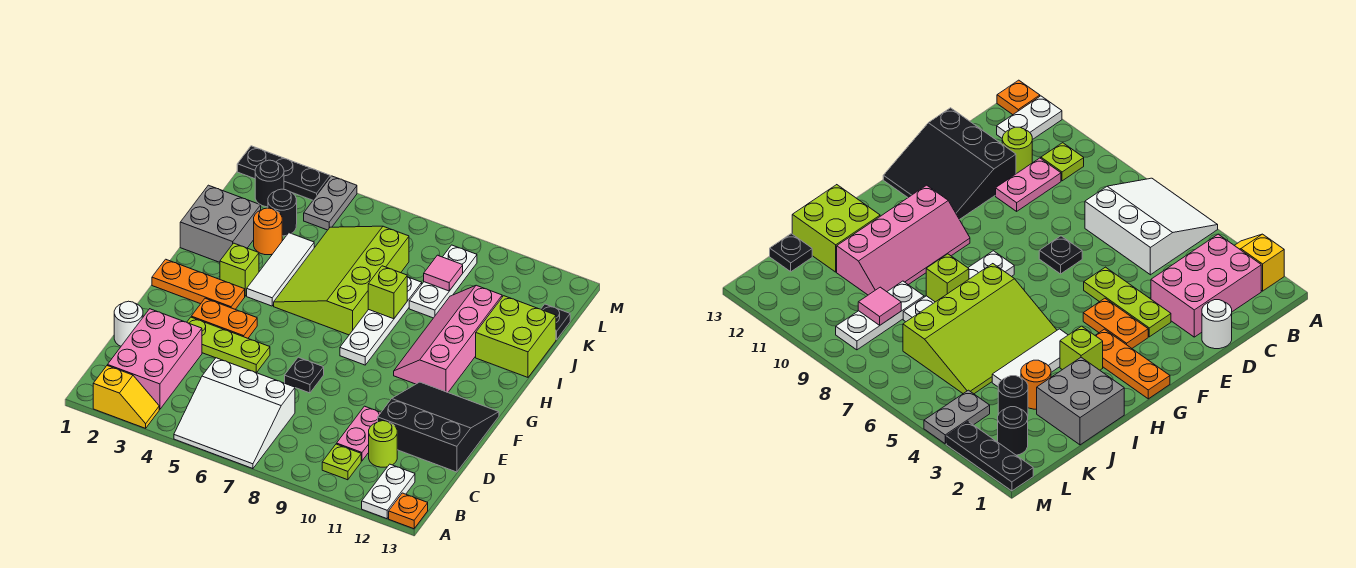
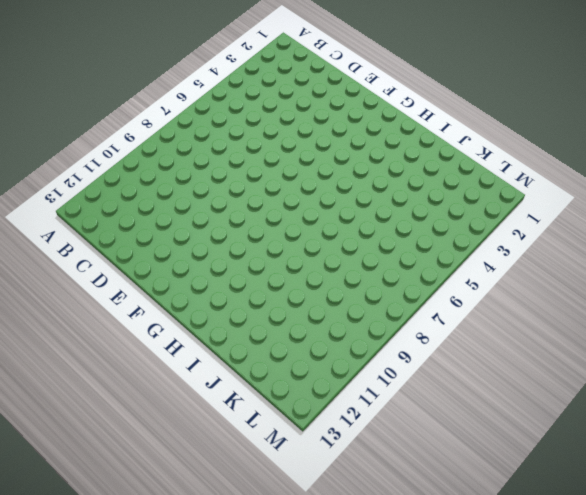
none -> yellow 1x2 slope [93,366,159,428]
none -> white 3x3 slope [174,358,295,469]
none -> white 1x2 plate [362,464,415,519]
none -> orange 1x1 plate [389,493,428,529]

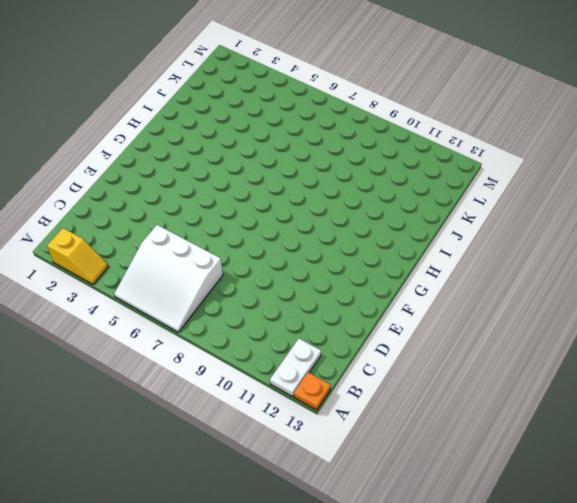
none -> pink 2x3 brick [108,309,202,410]
none -> lime 1x1 plate [322,444,361,480]
none -> pink 1x2 plate [337,406,381,461]
none -> lime 1x1 round brick [369,421,397,467]

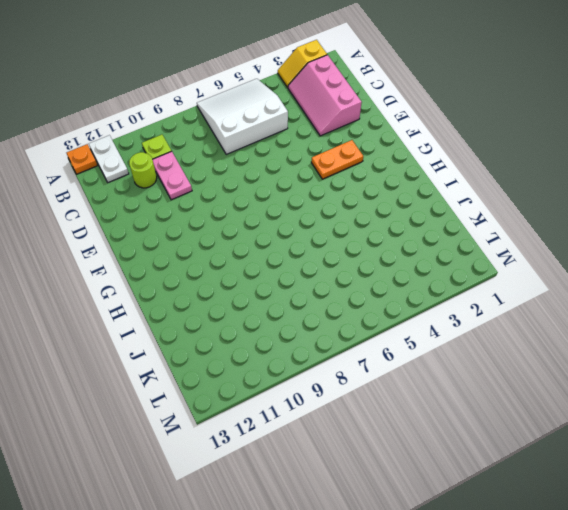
pink 2x3 slope [288,55,362,136] -> pink 2x3 brick [108,309,202,410]
none -> white 1x1 round brick [114,301,143,346]
none -> black 3x3 slope [378,382,499,472]
none -> lime 1x3 plate [187,317,270,373]
none -> black 1x1 plate [285,357,324,393]

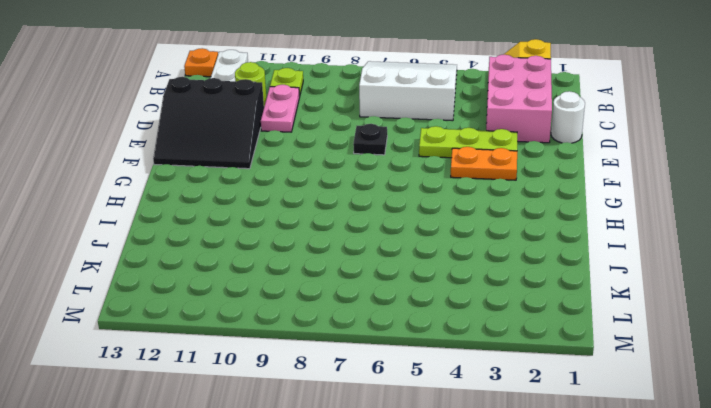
none -> orange 1x3 plate [152,259,245,309]
none -> white 1x4 plate [340,277,422,365]
none -> pink 2x4 slope [394,285,502,392]
none -> lime 1x1 brick [220,243,259,296]

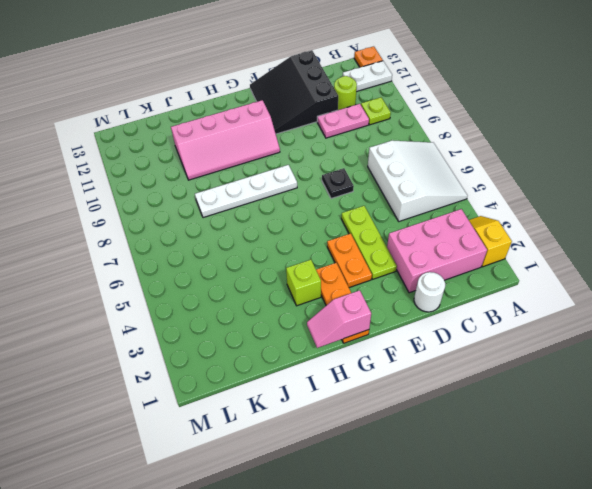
pink 1x2 slope [307,290,371,348] -> none
none -> white 1x3 tile [247,233,314,306]
none -> lime 3x4 slope [274,226,409,335]
none -> grey 2x2 brick [180,185,261,262]
none -> lime 2x2 brick [476,296,556,377]

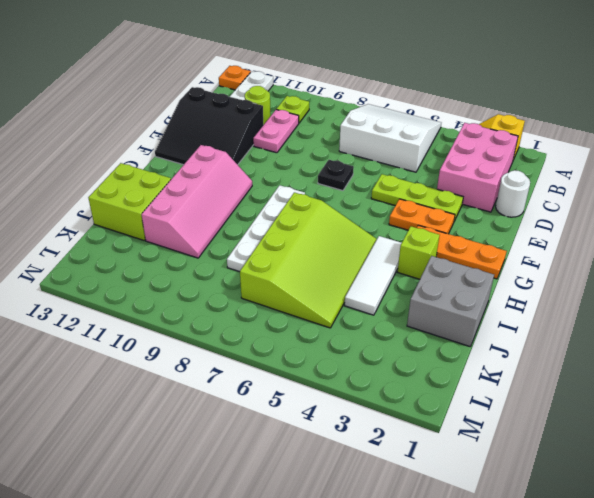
none -> orange 1x1 round brick [254,208,282,255]
none -> white 1x3 plate [409,245,477,318]
none -> black 1x1 round brick [268,189,297,236]
none -> black 1x1 plate [541,304,570,340]

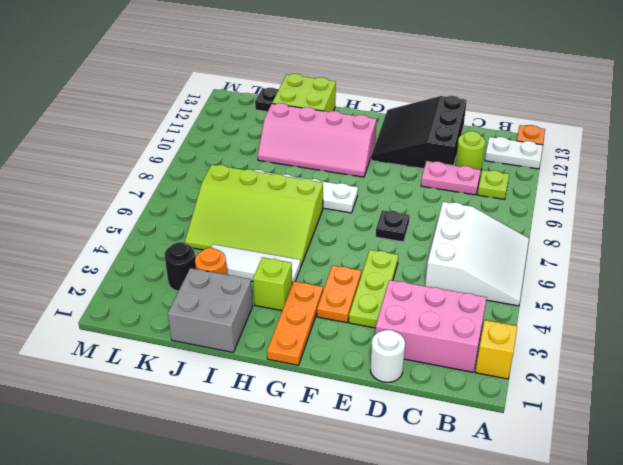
none -> white 1x3 plate [409,245,477,318]
none -> black 1x1 round brick [255,160,284,207]
none -> grey 1x2 plate [304,176,357,230]
none -> black 1x3 plate [237,146,330,200]

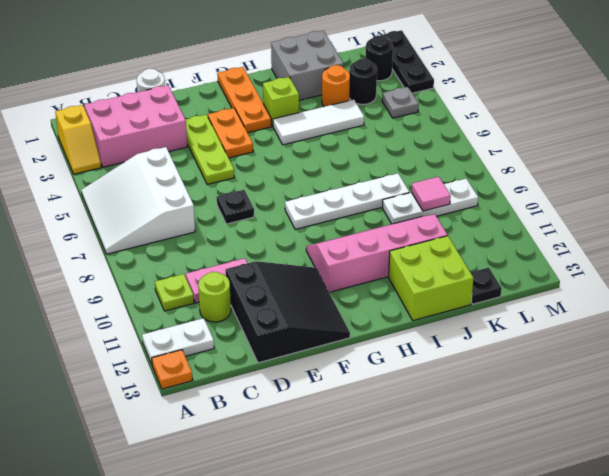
grey 1x1 plate [382,87,419,118] -> grey 1x2 plate [304,176,357,230]
none -> lime 3x4 slope [274,226,409,335]
none -> lime 1x1 brick [368,266,407,319]

